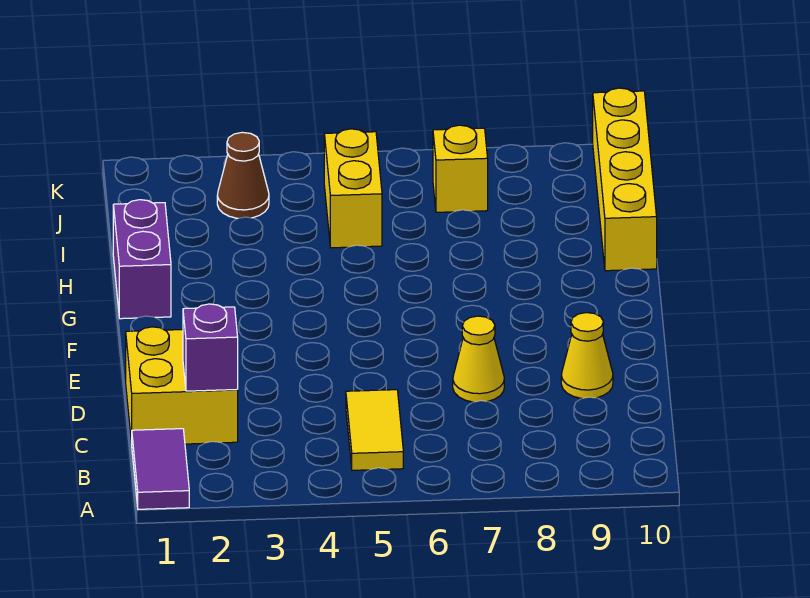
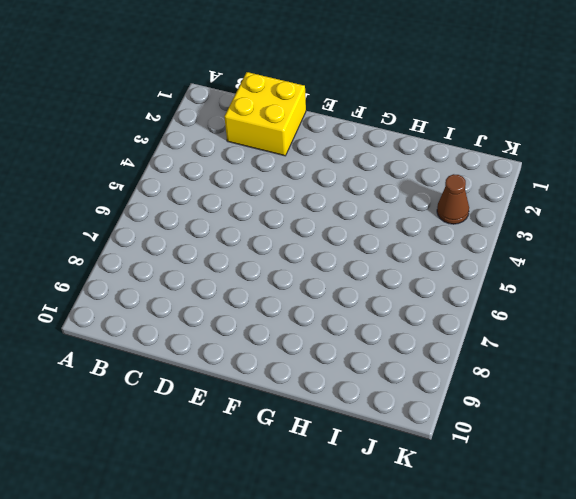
none -> purple 1x2 tile [132,429,189,509]
none -> yellow 1x2 tile [346,390,403,470]

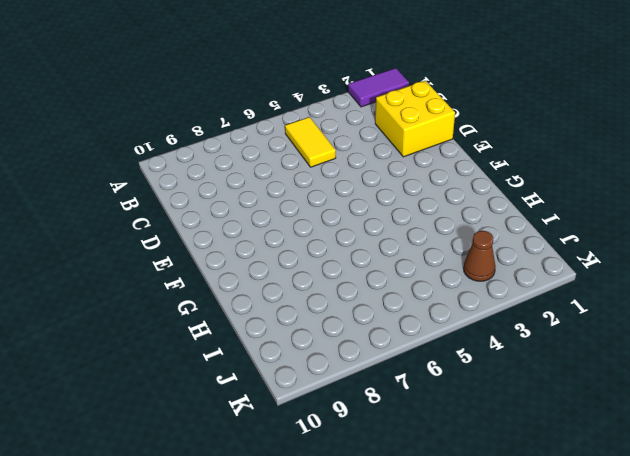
purple 1x2 tile [348,68,409,107] -> purple 1x2 tile turned to [132,429,189,509]
none -> yellow 1x1 cone [453,316,504,402]
none -> yellow 1x1 cone [561,313,613,398]

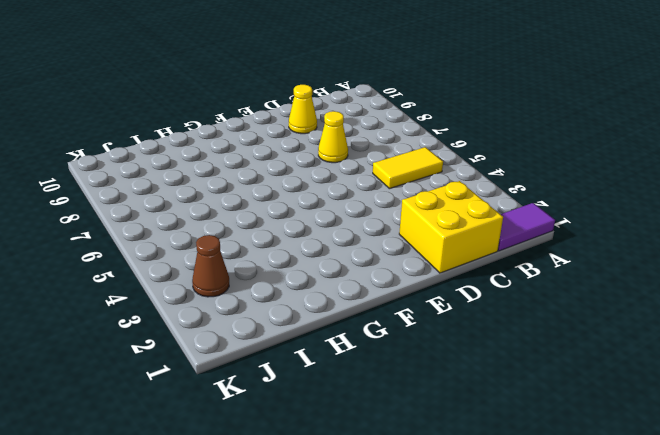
none -> purple 1x2 brick [113,200,171,319]
none -> yellow 1x4 brick [593,88,657,271]

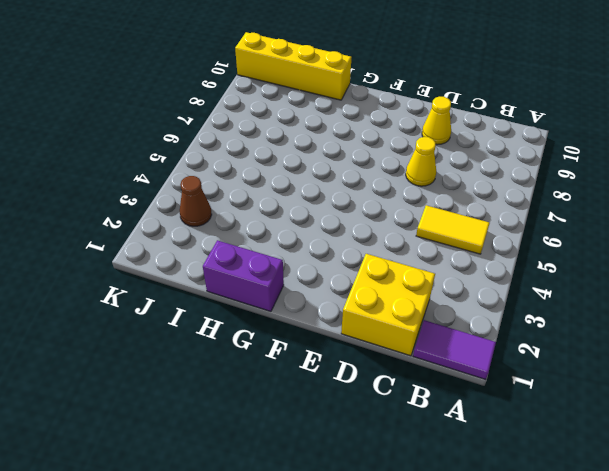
none -> yellow 1x2 brick [324,129,382,248]
none -> yellow 1x1 brick [433,125,488,212]

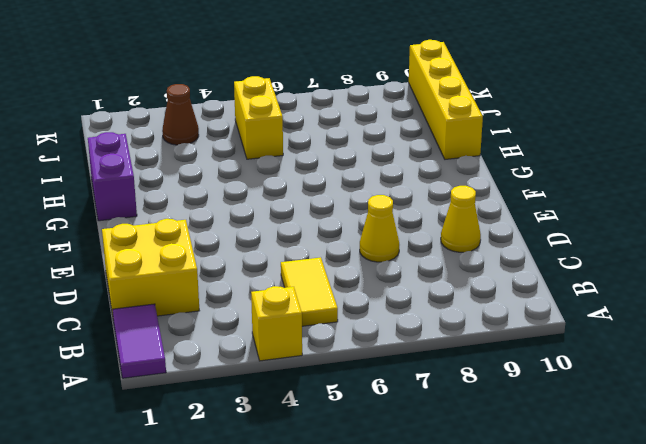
yellow 1x1 brick [251,286,302,361] -> yellow 1x1 brick moved to [433,125,488,212]
none -> purple 1x1 brick [183,304,238,391]

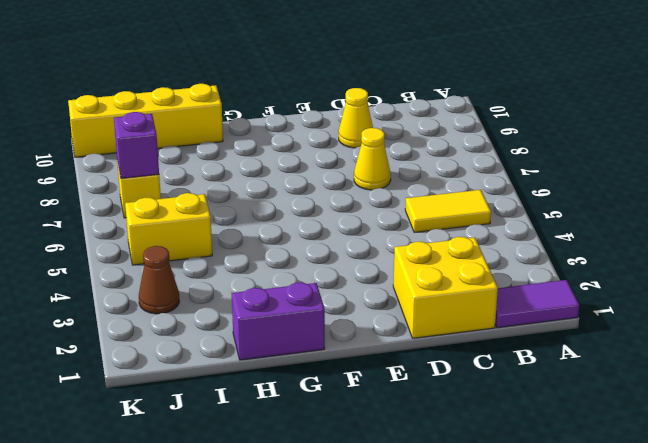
purple 1x1 brick [114,112,159,178] -> purple 1x1 brick moved to [183,304,238,391]

